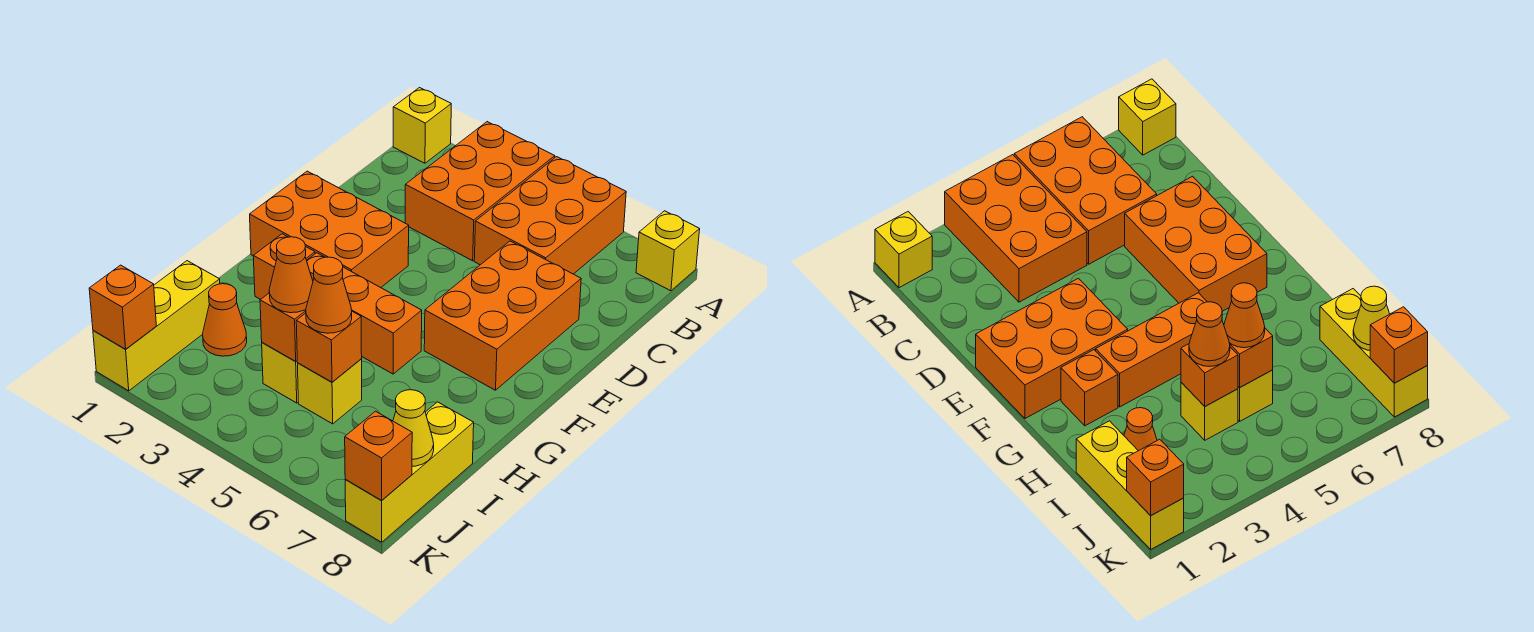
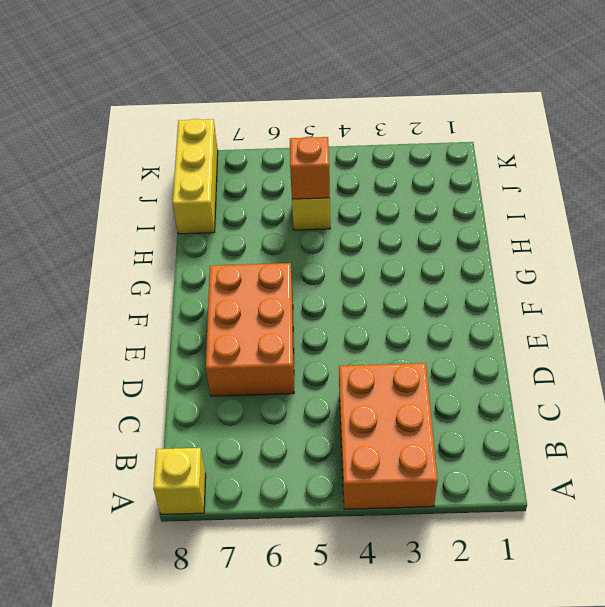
none -> yellow 1x1 brick [393,88,451,163]
none -> orange 2x3 brick [474,157,626,274]
none -> orange 2x3 brick [250,171,409,288]

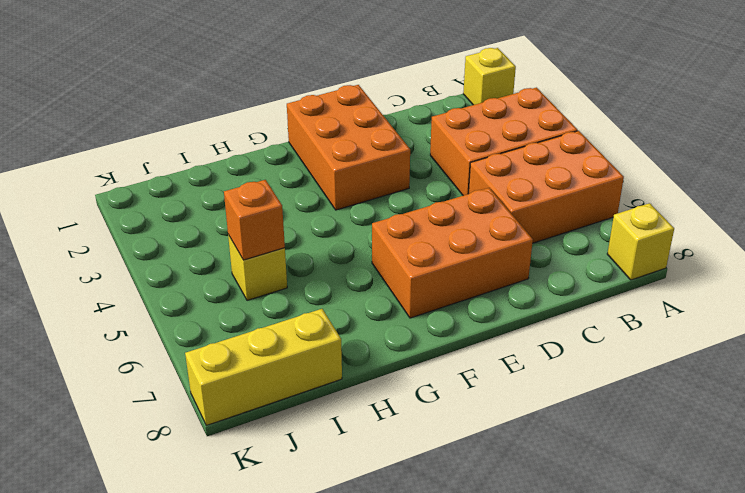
none -> orange 1x1 brick [253,234,315,299]
none -> orange 1x3 brick [307,253,422,374]
none -> yellow 1x3 brick [93,261,220,391]

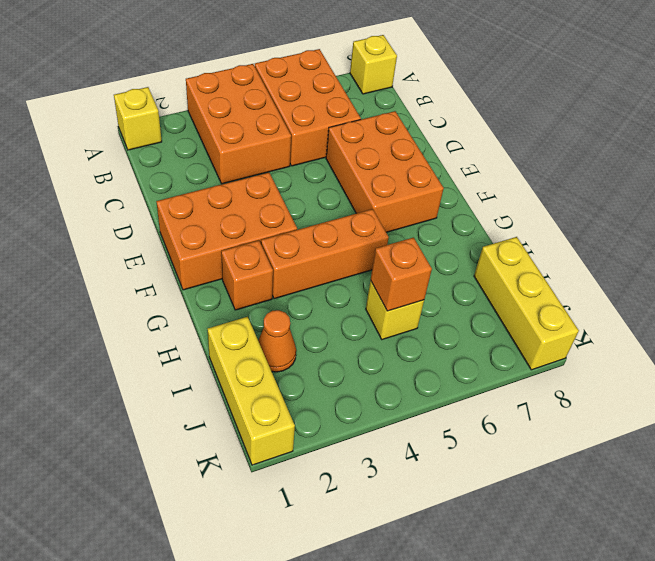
none -> yellow 1x1 brick [262,343,298,403]
none -> orange 1x1 brick [260,293,306,361]
none -> yellow 1x1 cone [393,390,434,466]

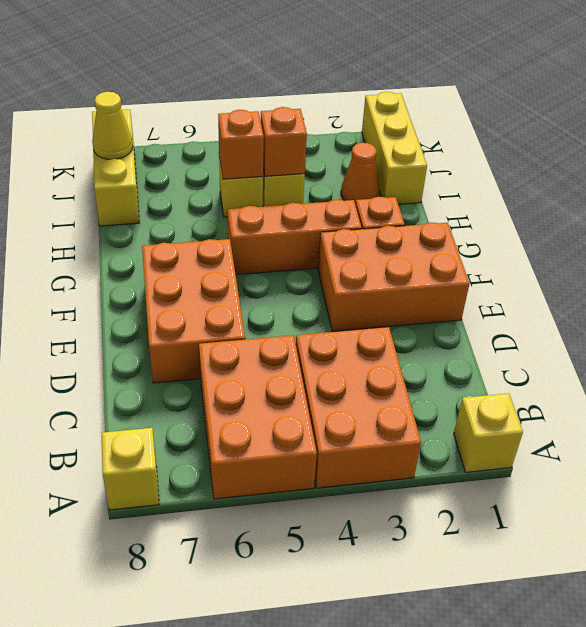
none -> orange 1x1 brick [89,265,156,349]
none -> orange 1x1 brick [345,411,412,501]
none -> orange 1x1 cone [269,237,313,313]

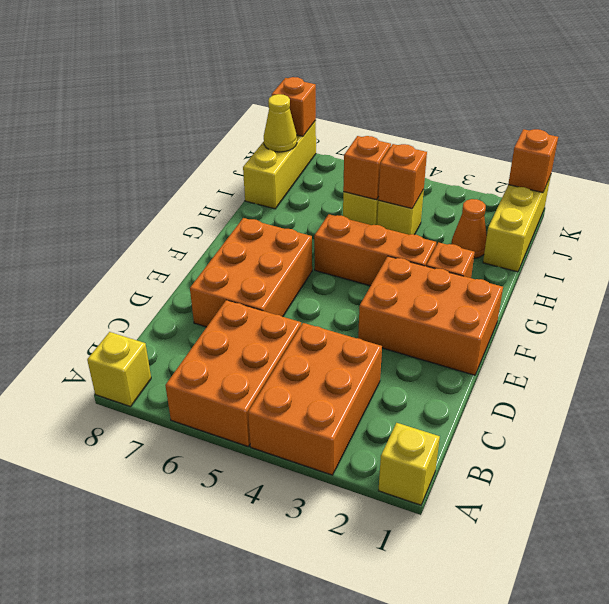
none -> orange 1x1 cone [269,237,313,313]
none -> orange 1x1 cone [306,257,352,333]

